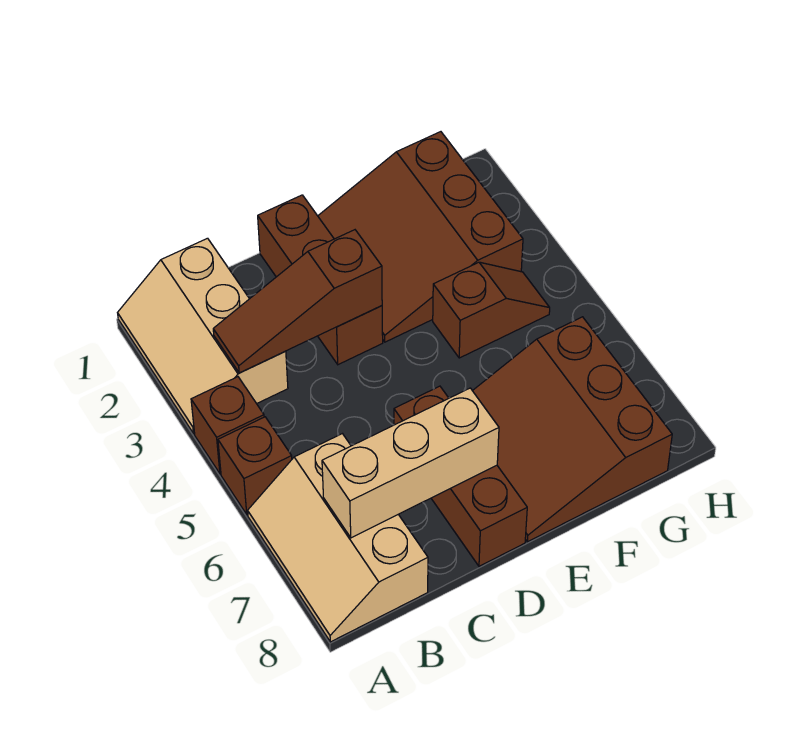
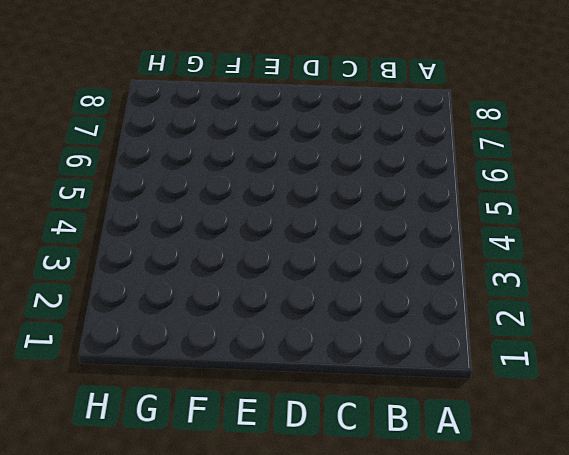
none -> tan 2x3 slope [117,238,288,433]
none -> brown 1x1 brick [191,377,264,474]

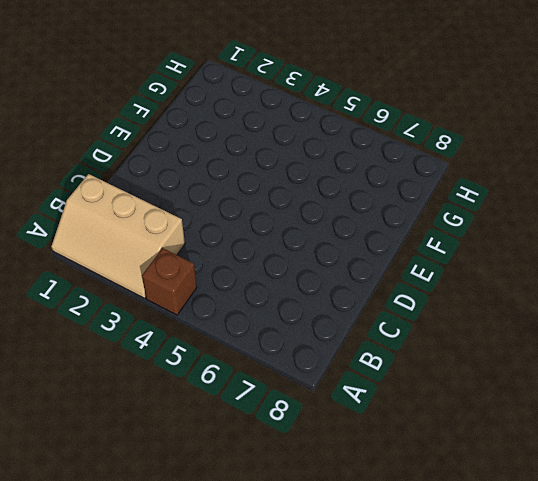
none -> brown 1x1 brick [218,417,292,515]
none -> tan 2x3 slope [248,434,428,642]

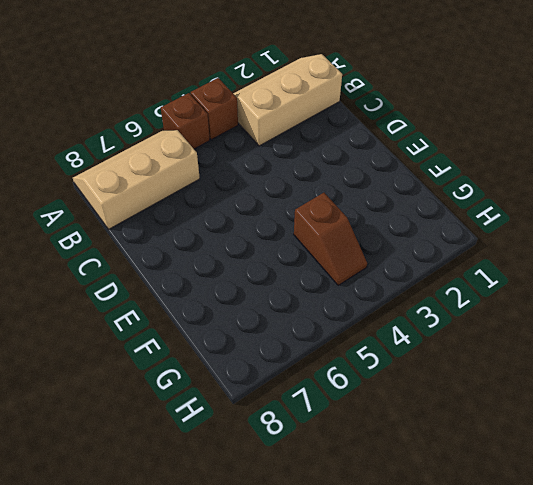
none -> brown 1x3 brick [258,195,383,365]
none -> brown 1x3 brick [394,386,527,566]

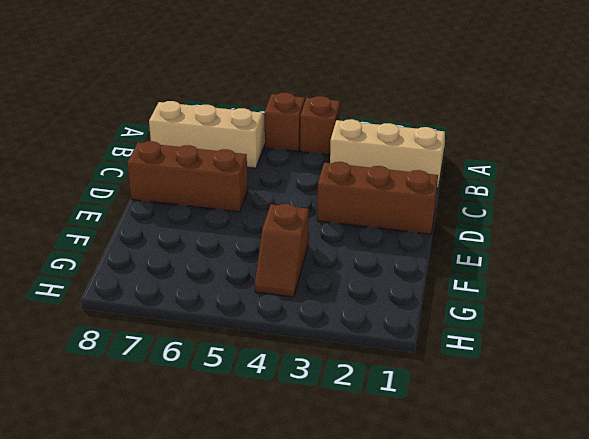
none -> brown 3x3 slope [318,132,523,342]
none -> brown 3x3 slope [473,317,672,542]

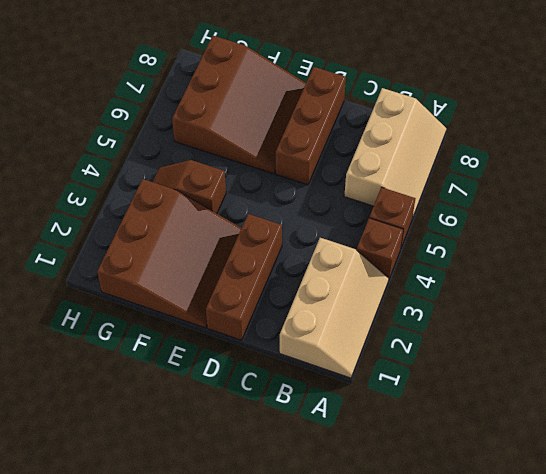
none -> brown 1x3 slope [213,230,382,373]
none -> tan 1x3 brick [322,388,499,538]

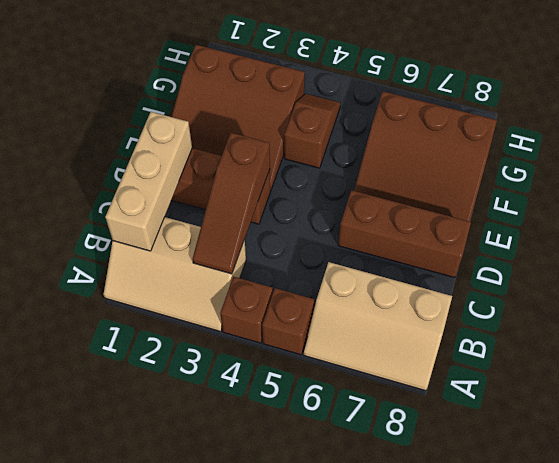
tan 1x3 brick [105,112,192,251] -> tan 1x3 brick moved to [322,388,499,538]

